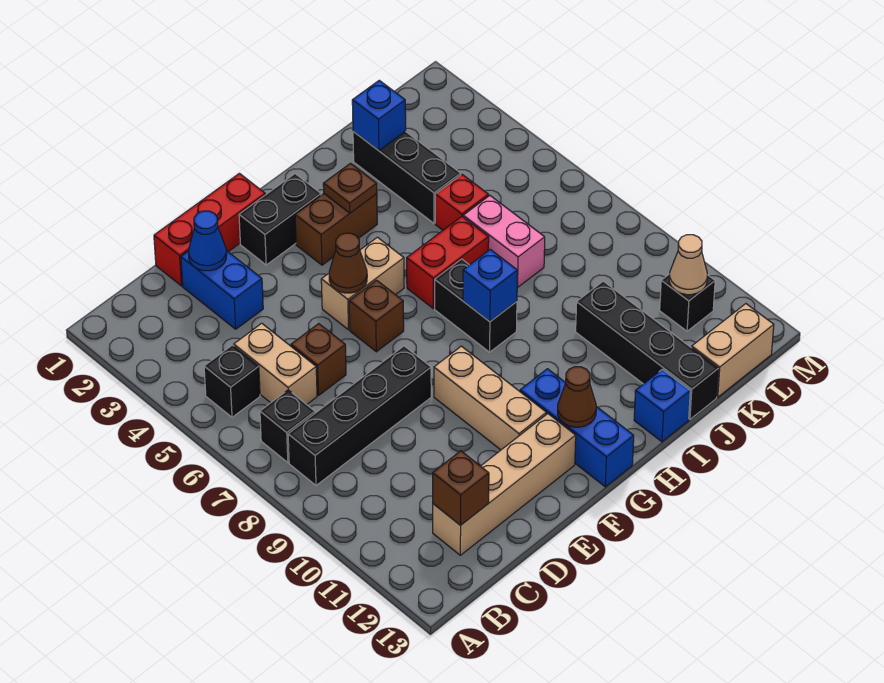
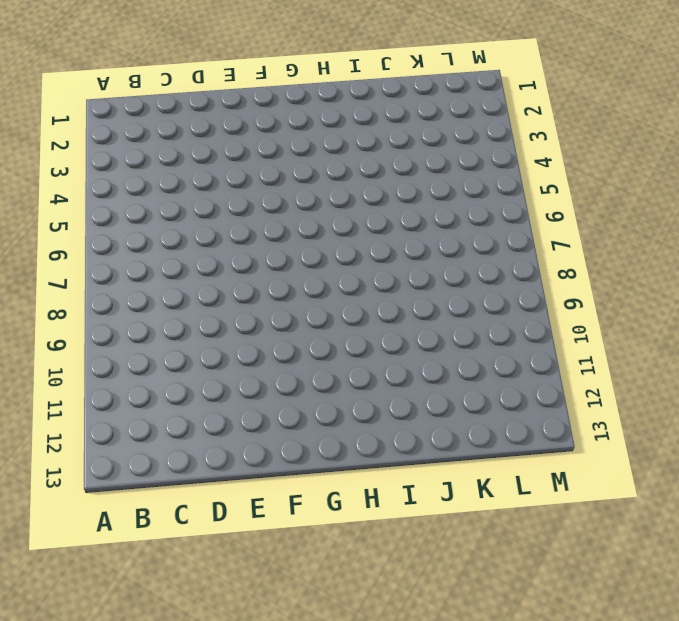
none -> black 1x1 brick [204,345,260,417]
none -> black 1x1 brick [260,390,315,463]
none -> black 1x4 brick [288,346,431,485]
none -> tan 1x2 brick [234,323,317,404]

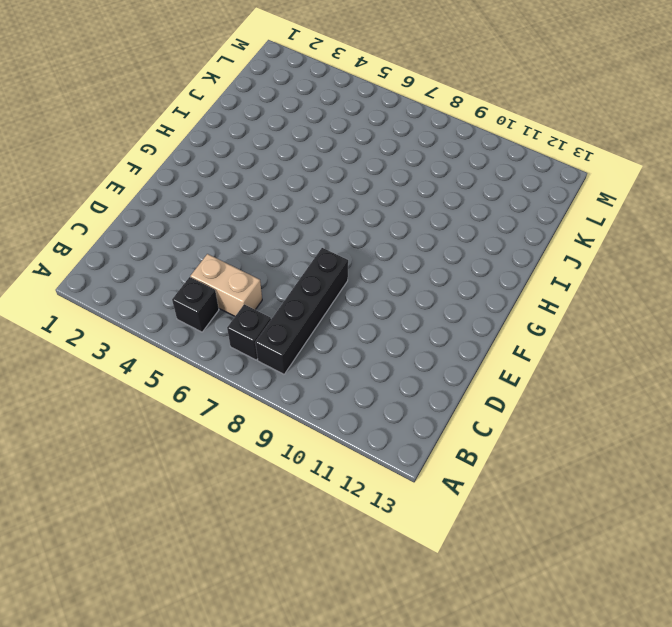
none -> tan 1x4 brick [433,414,576,555]
none -> red 1x3 brick [154,173,265,286]
none -> blue 1x2 brick [181,250,263,329]
none -> brown 1x1 brick [291,324,346,395]

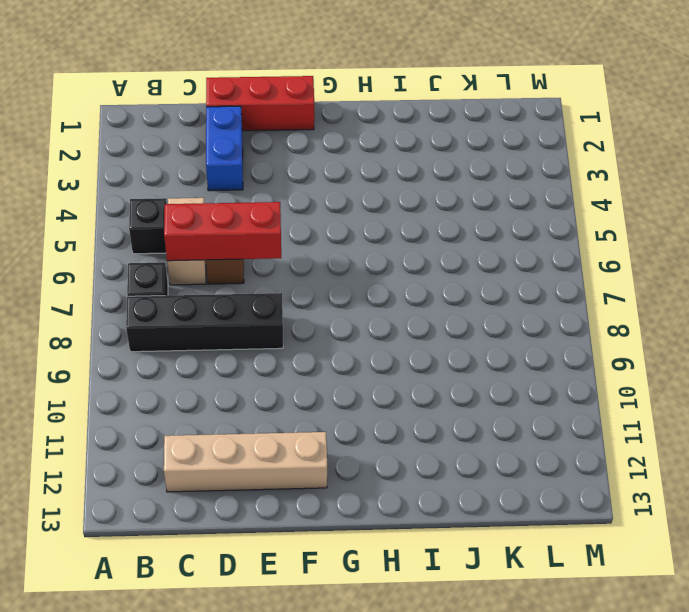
red 1x3 brick [164,202,281,261] -> none
none -> black 1x2 brick [239,174,321,265]
none -> tan 1x2 brick [321,237,404,330]
none -> brown 1x1 brick [349,280,404,352]
none -> tan 1x3 brick [434,346,546,450]

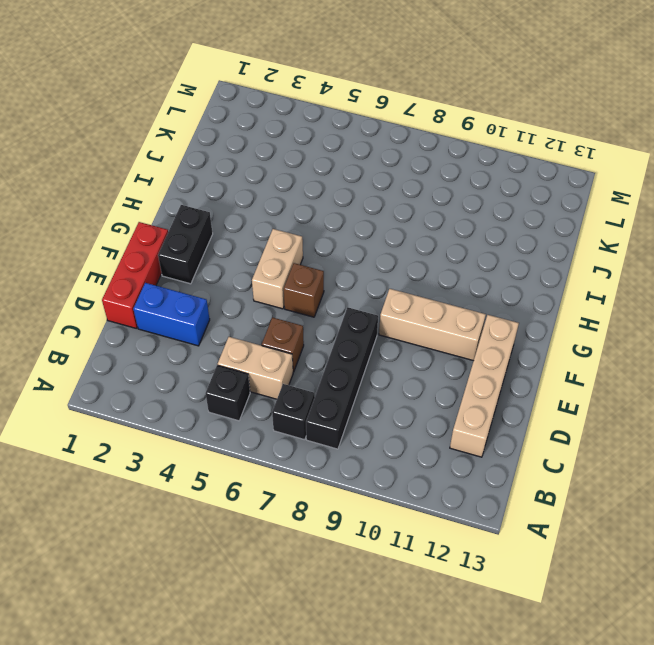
none -> brown 1x2 brick [295,194,377,265]
none -> blue 1x3 brick [520,369,634,487]
none -> red 1x2 brick [407,217,489,308]
none -> black 1x2 brick [435,259,517,352]

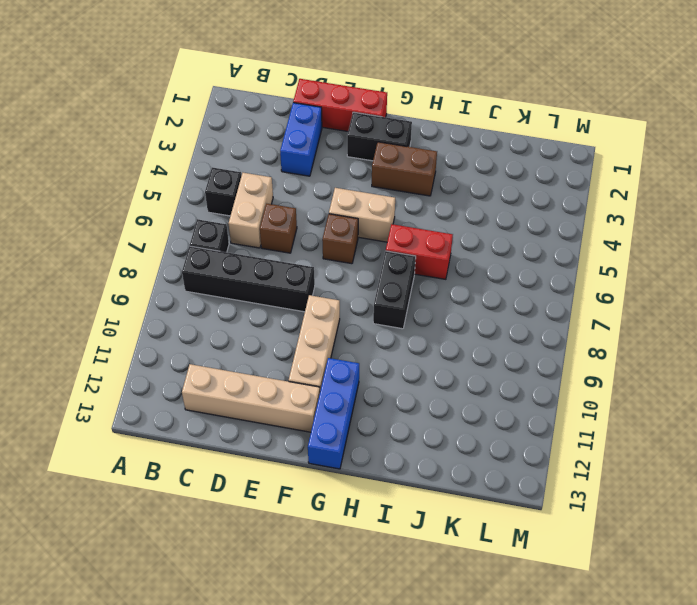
none -> blue 1x1 brick [634,369,690,442]
none -> black 1x3 brick [353,131,461,223]
none -> red 1x1 brick [435,175,489,230]
none -> pink 1x2 brick [463,196,545,287]

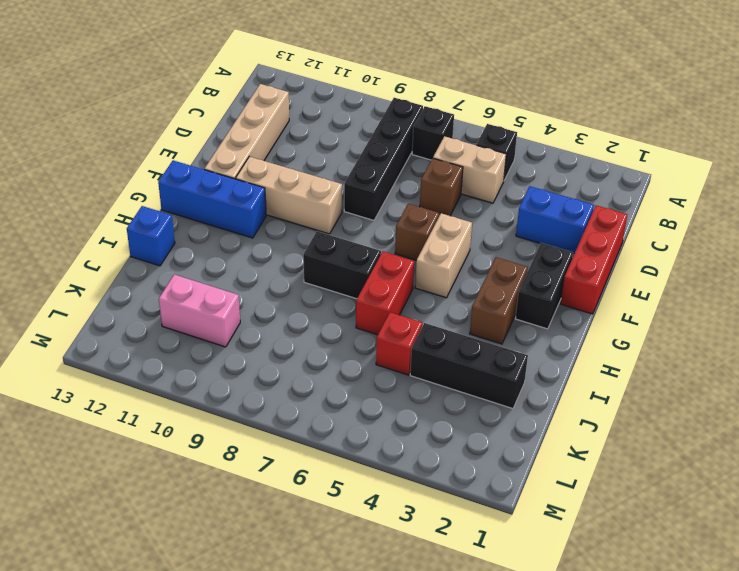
pink 1x2 brick [159,274,240,347] -> pink 1x2 brick moved to [463,196,545,287]
none -> black 1x4 brick [576,281,718,419]
none -> tan 1x2 brick [692,304,774,397]
none -> black 1x1 brick [660,274,715,331]
none -> brown 1x1 brick [433,451,489,525]

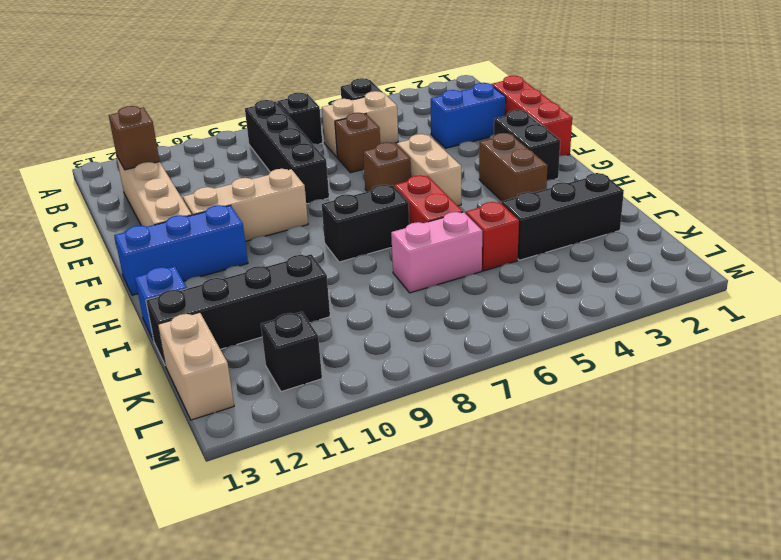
none -> blue 1x1 cone [189,211,227,271]
none -> brown 1x1 cone [329,233,367,293]
none -> brown 1x1 cone [558,367,596,427]
none -> brown 1x1 plate [323,164,377,213]

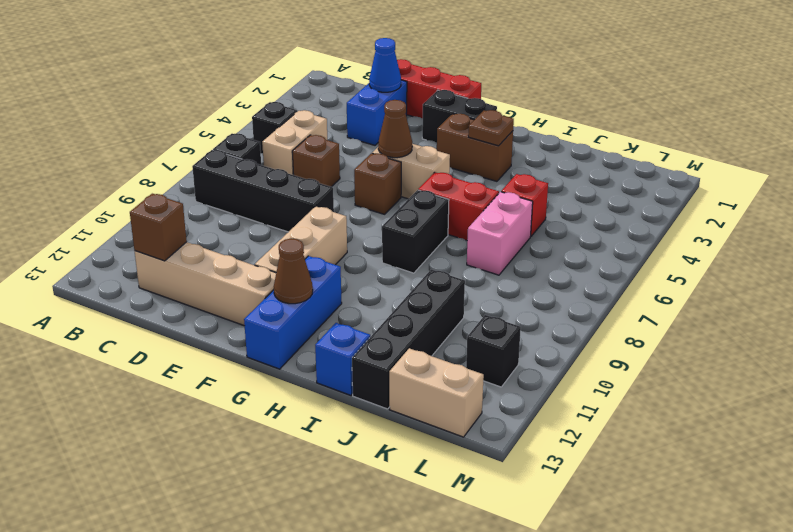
none -> black 1x3 brick [353,131,461,223]
none -> blue 1x1 brick [463,249,518,321]
none -> blue 1x1 brick [352,80,406,150]
none -> tan 1x1 cone [669,235,707,295]

